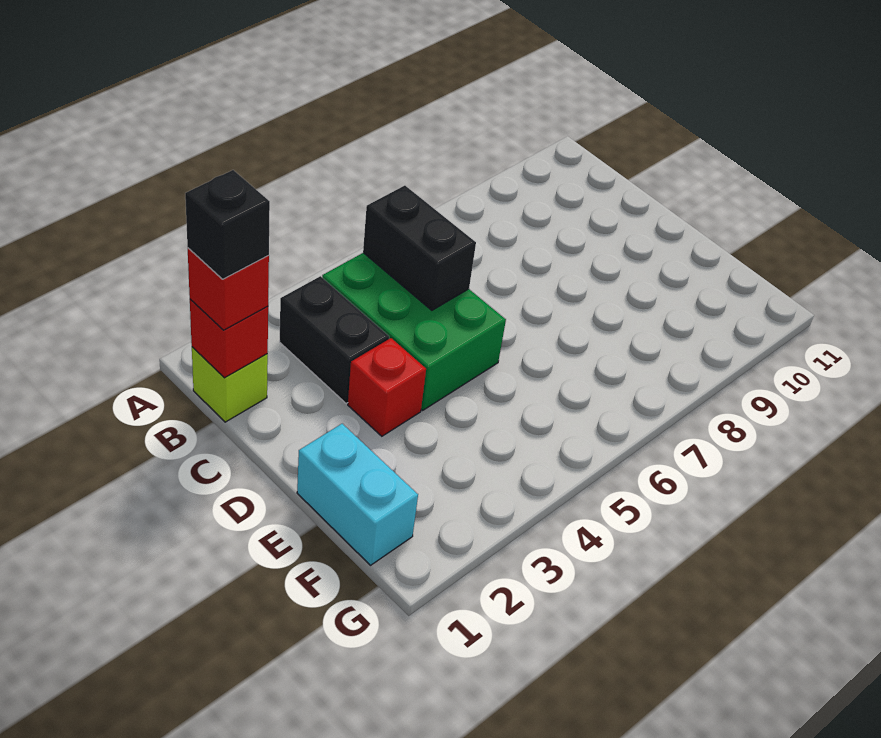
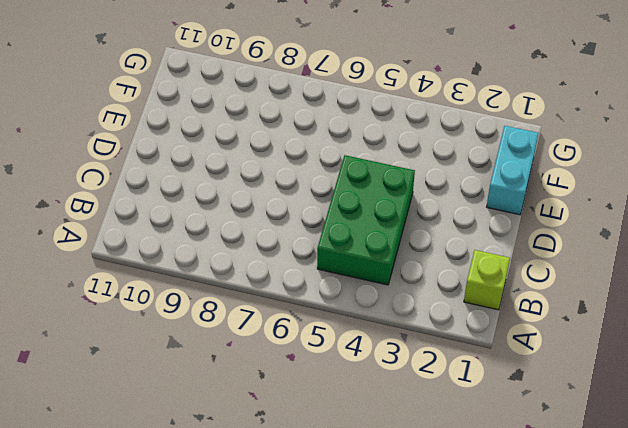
none -> black 1x2 brick [280,276,389,403]
none -> red 1x1 brick [348,338,426,436]

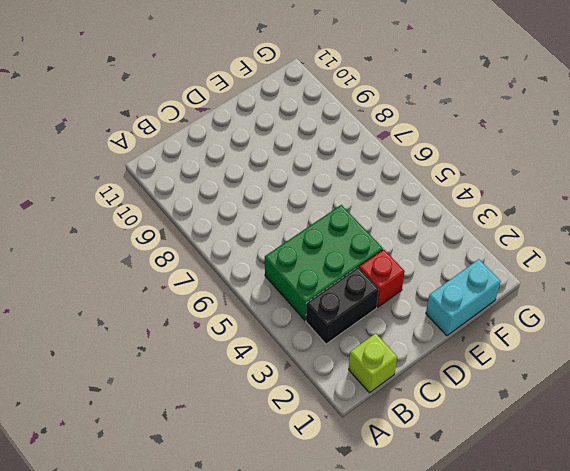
none -> red 1x1 brick [190,299,268,378]
none -> black 1x2 brick [363,186,476,310]

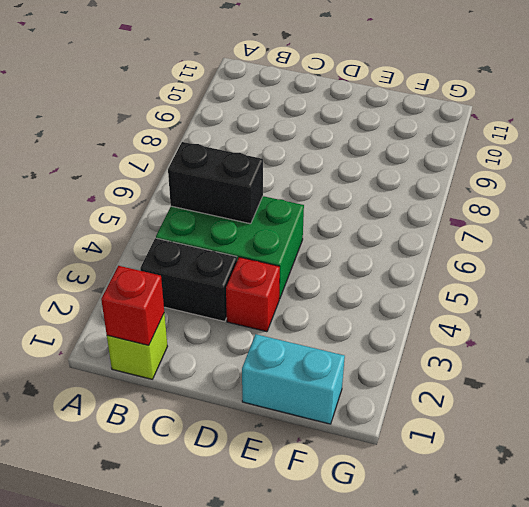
none -> red 1x1 brick [188,248,269,330]
none -> black 1x1 brick [185,170,270,279]

